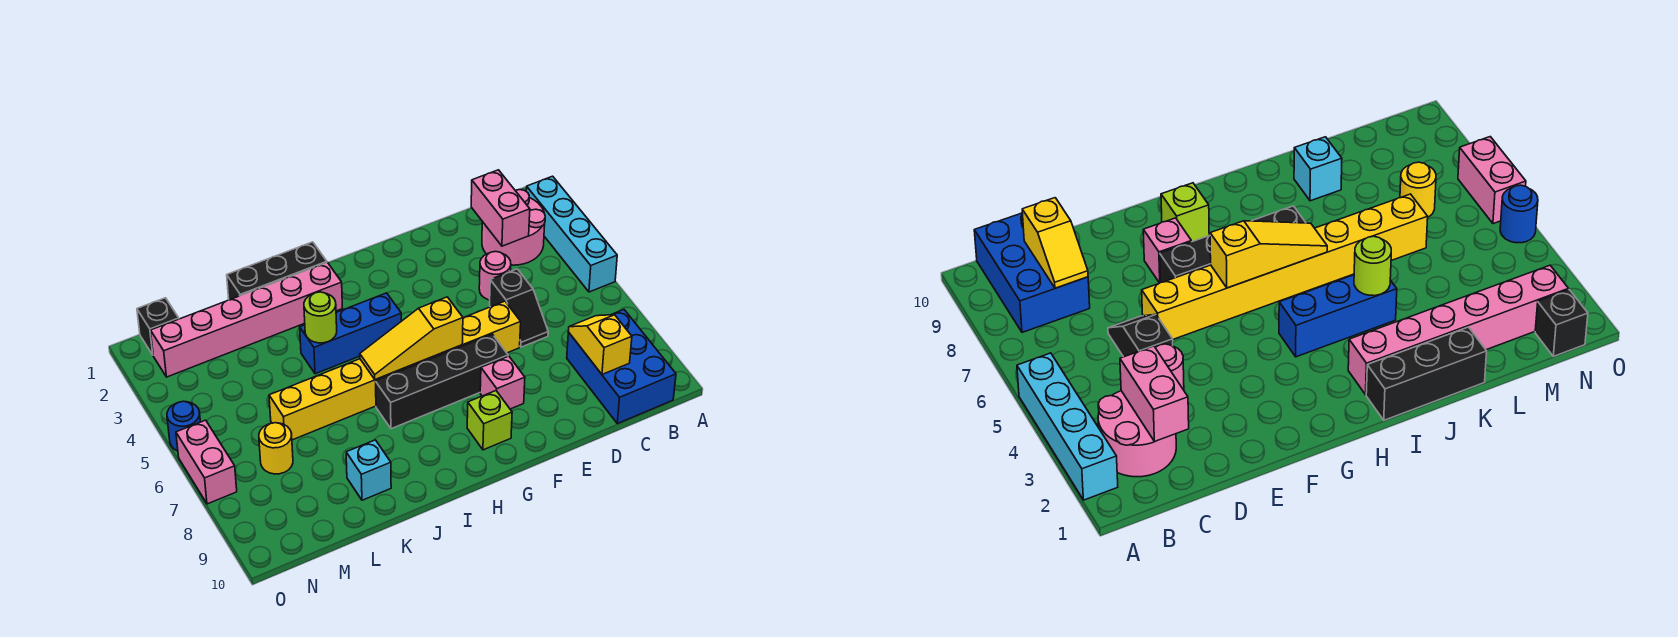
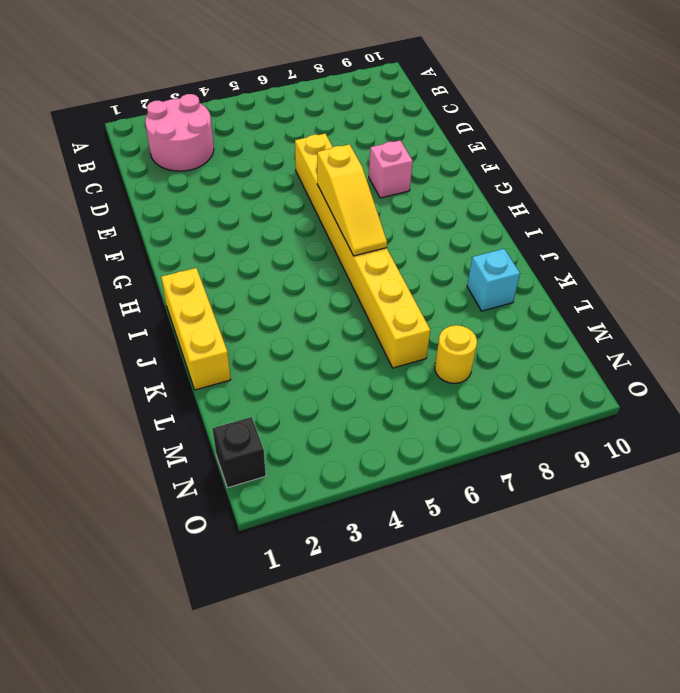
yellow 1x3 brick [161,268,231,390] -> black 1x3 brick [227,242,327,300]
none -> cyan 1x4 brick [526,176,617,292]
none -> blue 2x3 brick [567,310,676,424]
none -> pink 1x1 round brick [479,251,511,300]

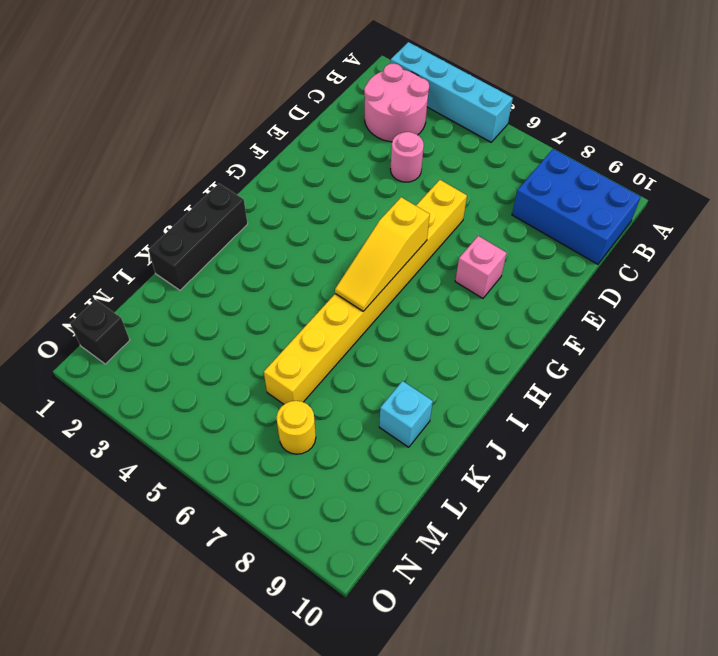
none -> black 1x2 slope [490,269,548,347]
none -> black 1x4 brick [376,334,508,429]
none -> lime 1x1 brick [467,391,512,450]

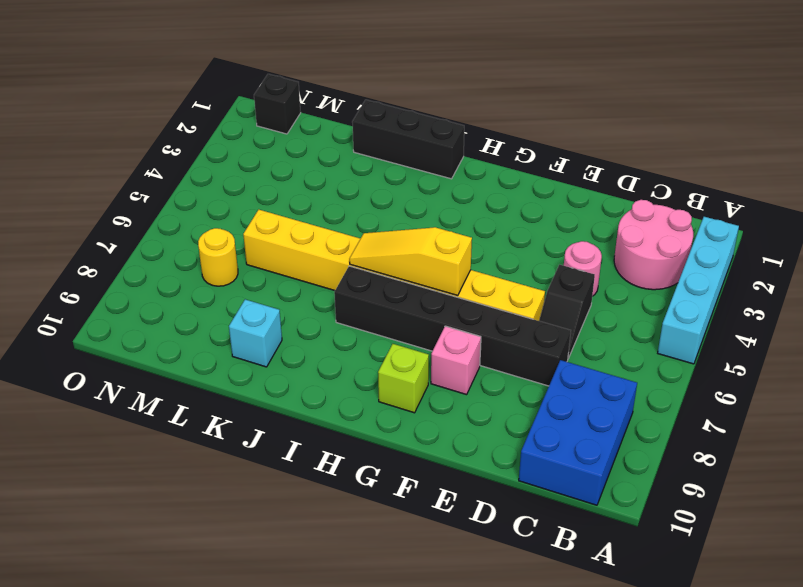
black 1x6 brick [334,266,571,386] -> black 1x4 brick [376,334,508,429]
none -> blue 1x3 brick [300,293,401,374]
none -> pink 1x6 brick [151,262,342,377]
none -> blue 1x1 round brick [167,401,200,451]

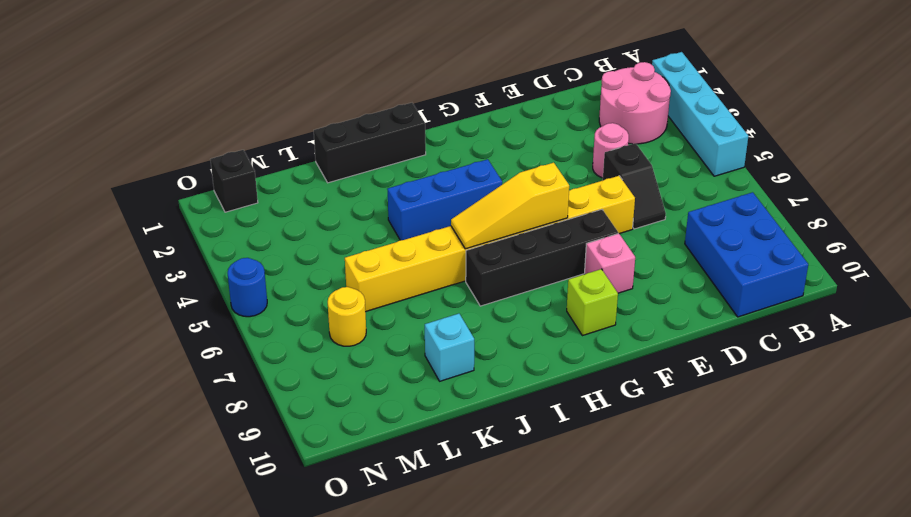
none -> pink 1x6 brick [151,262,342,377]
none -> pink 1x2 brick [176,420,237,504]
none -> pink 1x2 brick [471,170,530,246]

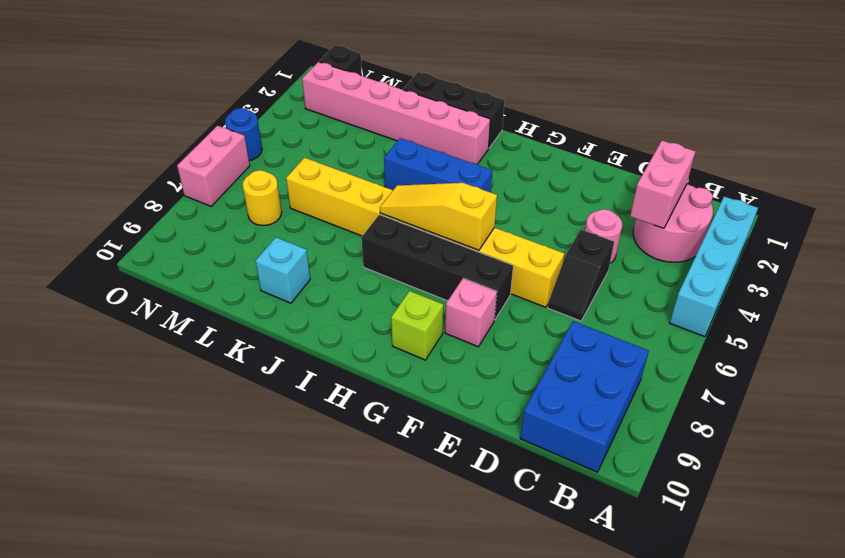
none -> yellow 1x2 slope [568,315,632,374]
none -> lime 1x1 round brick [304,292,337,343]

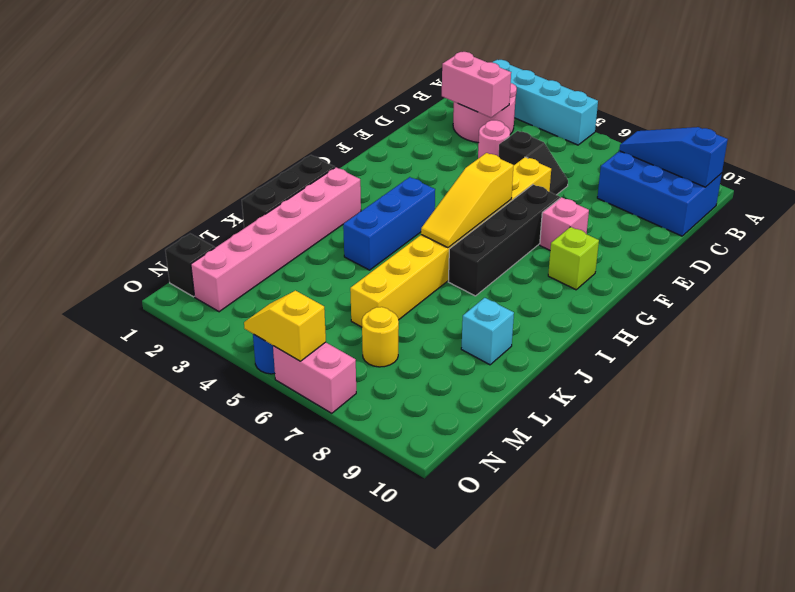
blue 1x3 slope [619,127,728,187] -> none
yellow 1x2 slope [244,291,326,361] -> yellow 1x2 slope moved to [568,315,632,374]
none -> lime 1x1 round brick [304,292,337,343]

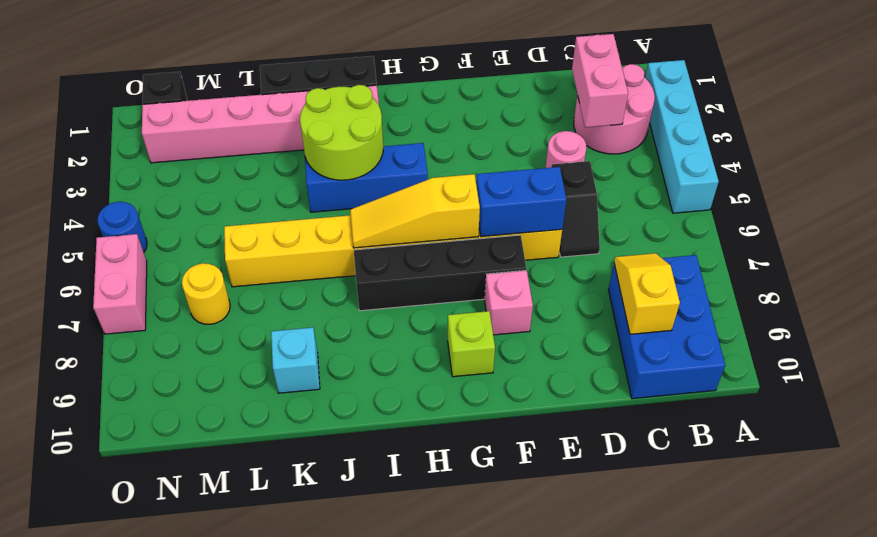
blue 1x2 brick [476,167,566,237] -> none
lime 2x2 round brick [300,85,383,180] -> lime 1x1 round brick [304,292,337,343]

